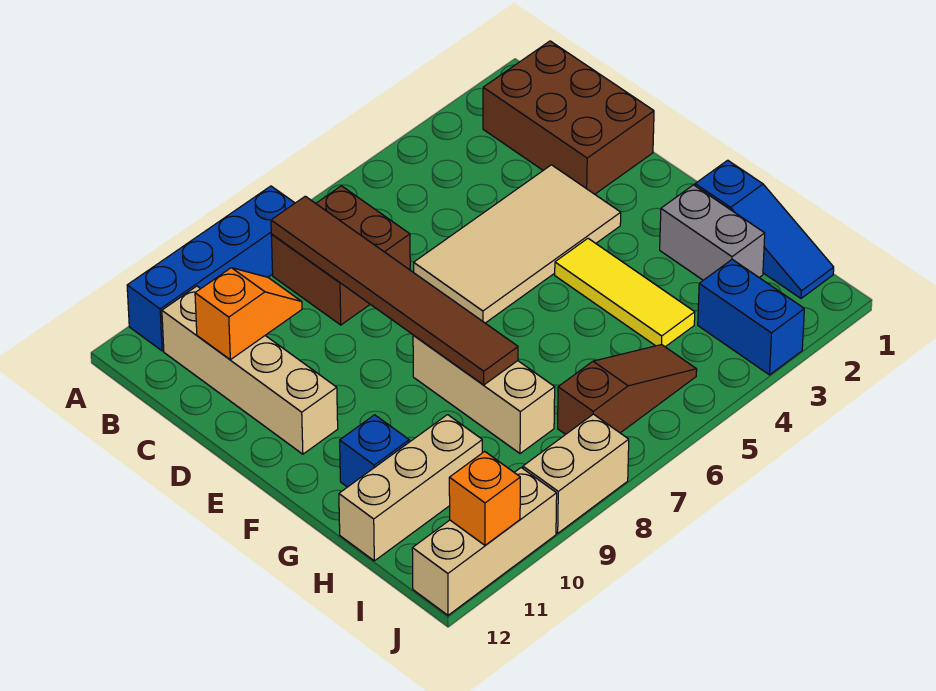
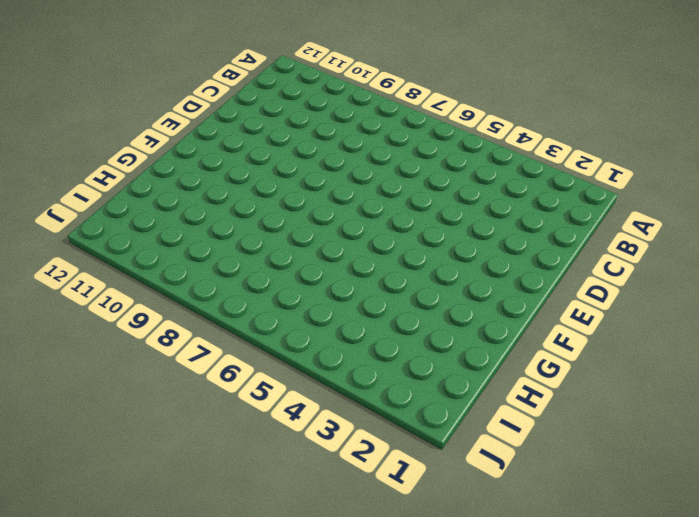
none -> blue 1x4 brick [127,186,295,351]
none -> brown 2x3 brick [483,41,654,194]
none -> brown 2x2 brick [271,186,410,325]

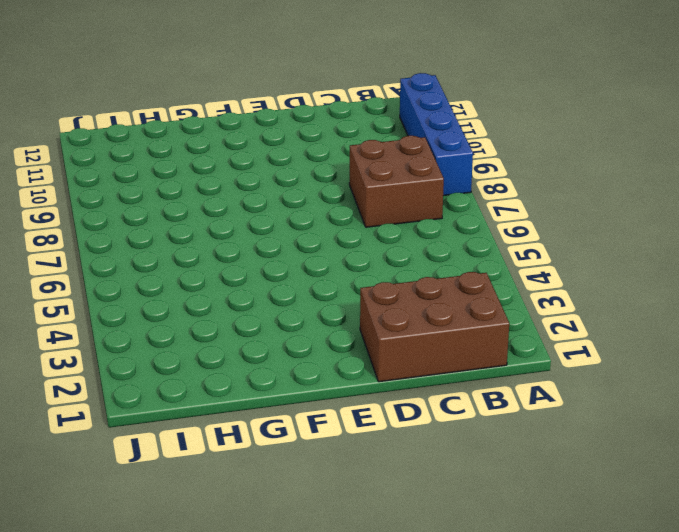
none -> tan 1x4 brick [162,286,338,454]
none -> tan 2x4 tile [414,165,621,323]
none -> yellow 1x3 tile [555,238,695,347]

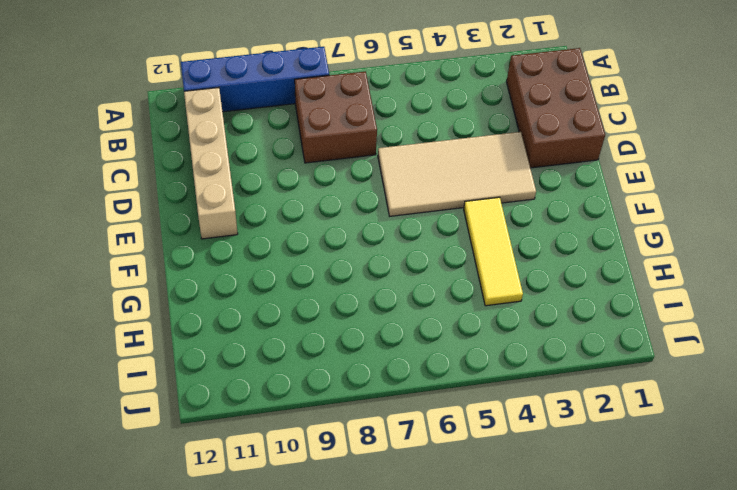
none -> tan 1x3 brick [413,335,555,454]
none -> blue 1x3 slope [695,160,834,298]
none -> grey 1x2 brick [660,185,765,280]

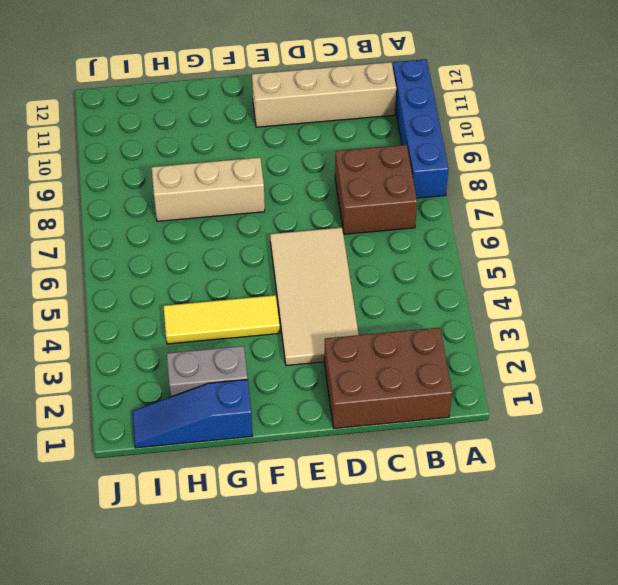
none -> blue 1x1 brick [340,415,409,487]
none -> tan 1x3 brick [339,415,482,561]
none -> blue 1x2 brick [698,259,804,375]

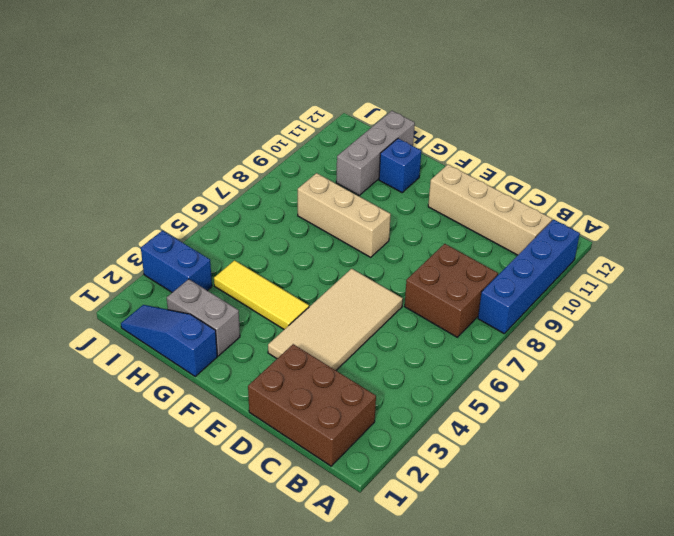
grey 1x3 brick [336,111,415,195] -> tan 1x3 brick [339,415,482,561]
none -> brown 1x3 slope [558,345,697,434]
none -> tan 1x2 brick [523,414,629,533]
none -> tan 1x3 brick [412,468,557,615]

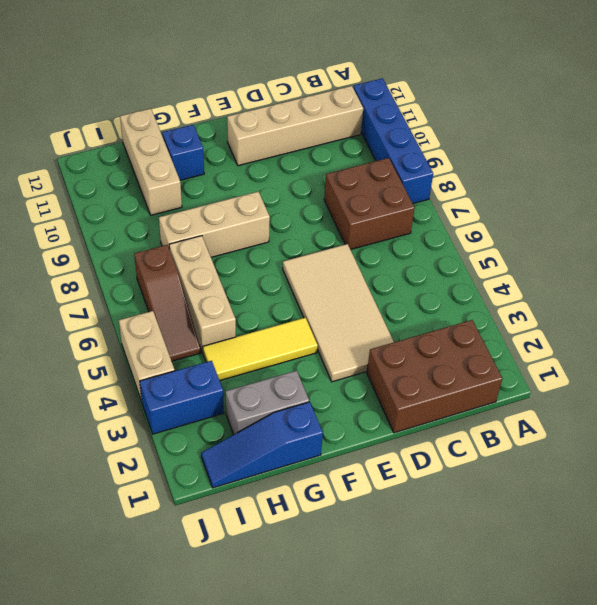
tan 1x3 brick [169,236,236,352] -> tan 1x3 brick moved to [412,468,557,615]
tan 1x2 brick [119,311,175,402] -> tan 1x2 brick moved to [523,414,629,533]
none -> brown 1x6 tile [271,196,518,385]
none -> orange 1x2 slope [195,268,302,360]
none -> orange 1x1 brick [449,451,520,545]

